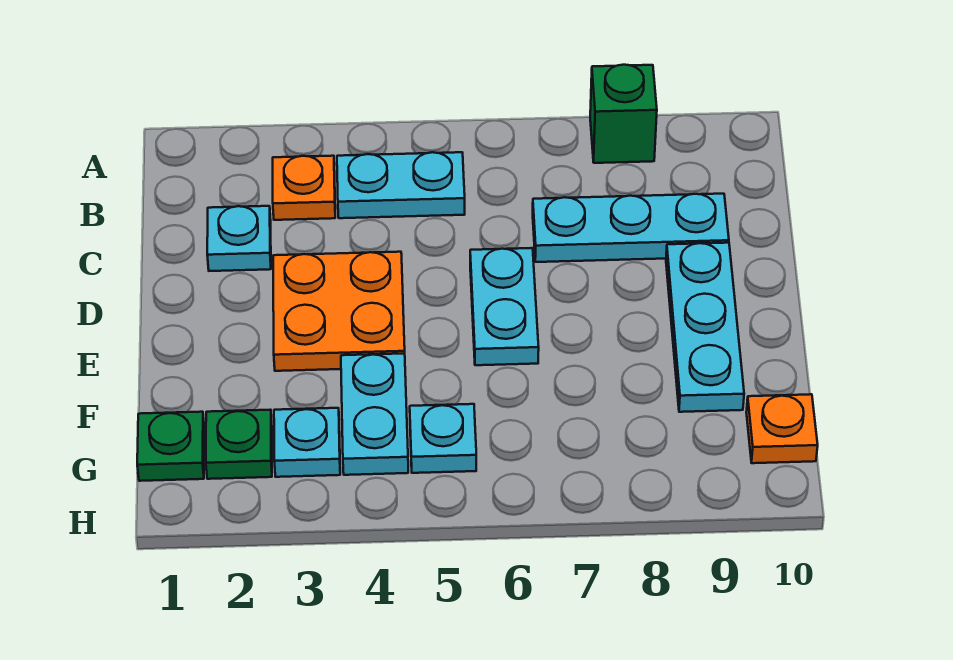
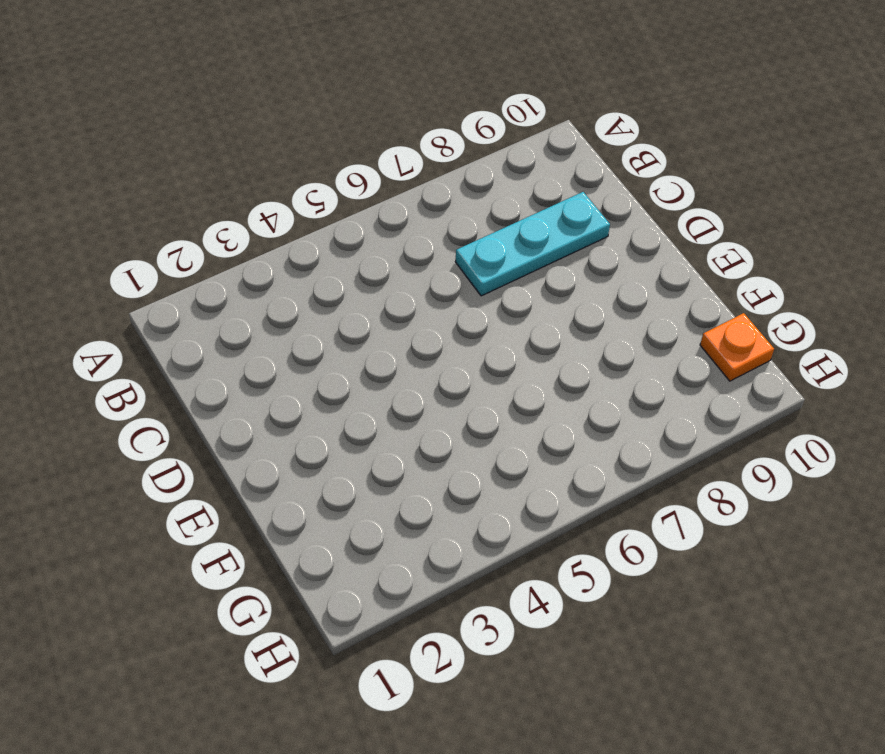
none -> green 1x1 brick [590,65,657,163]
none -> orange 1x1 plate [273,156,335,220]
none -> cyan 1x2 plate [337,152,465,218]

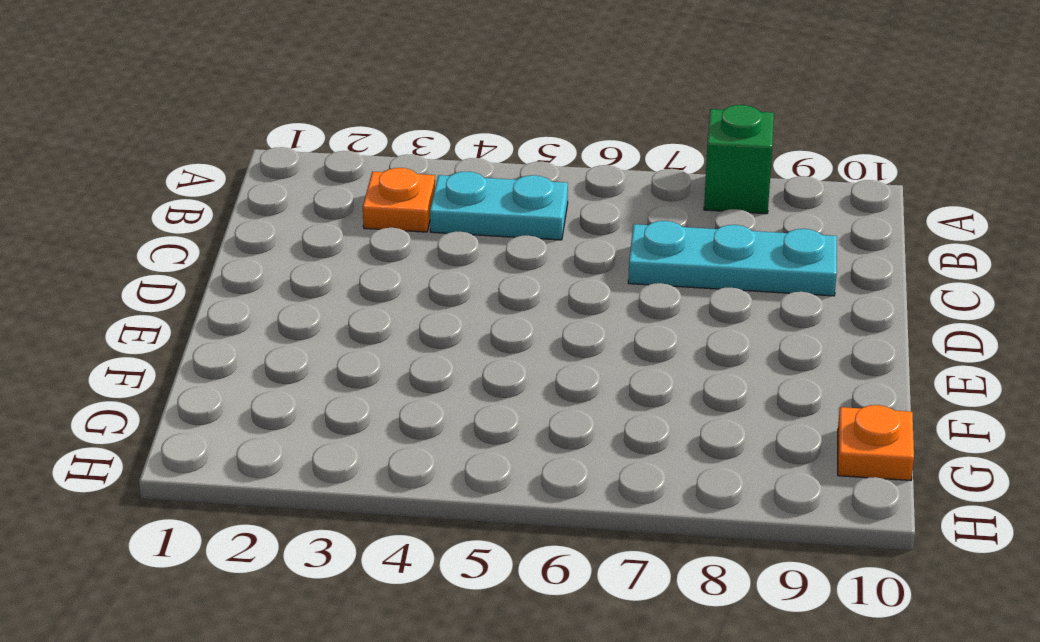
none -> cyan 1x1 plate [207,206,271,271]
none -> orange 2x2 plate [273,252,405,371]
none -> cyan 1x2 plate [470,248,539,365]

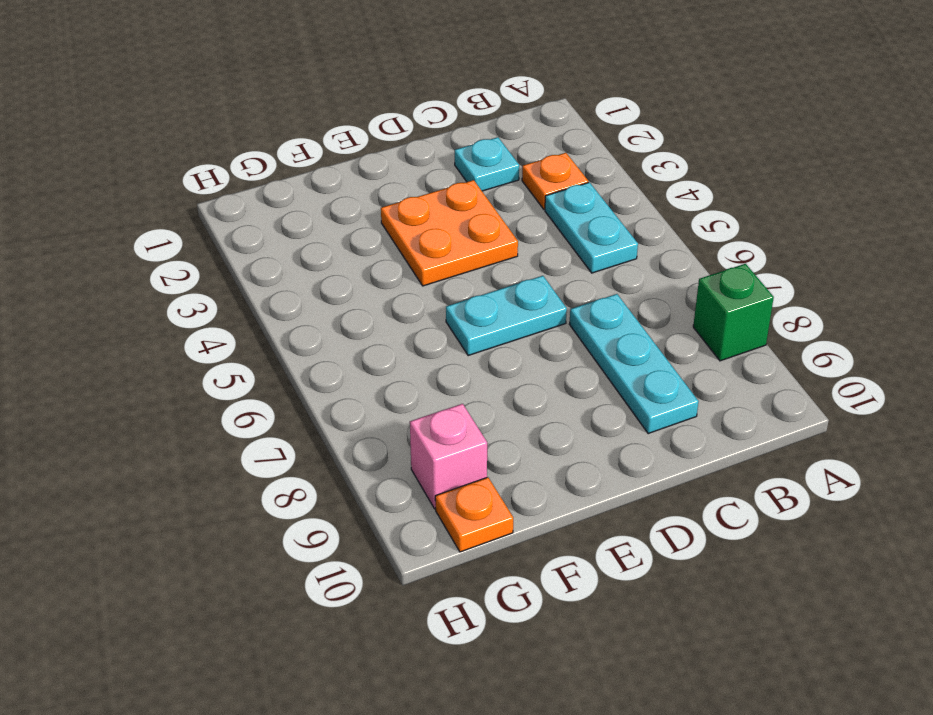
pink 1x1 brick [410,404,487,509] -> none
none -> cyan 1x3 plate [666,243,744,412]
none -> cyan 1x2 plate [341,353,408,475]
none -> green 1x1 plate [137,412,204,481]

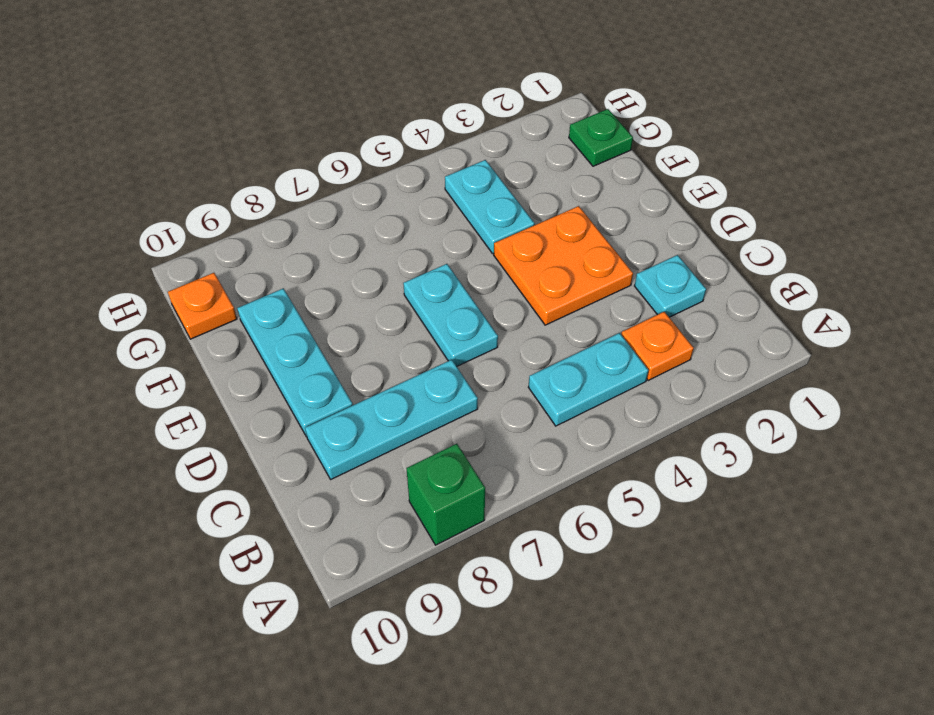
none -> green 1x1 plate [206,410,272,479]
none -> cyan 1x1 plate [274,408,340,477]
none -> cyan 1x1 plate [410,404,476,473]

